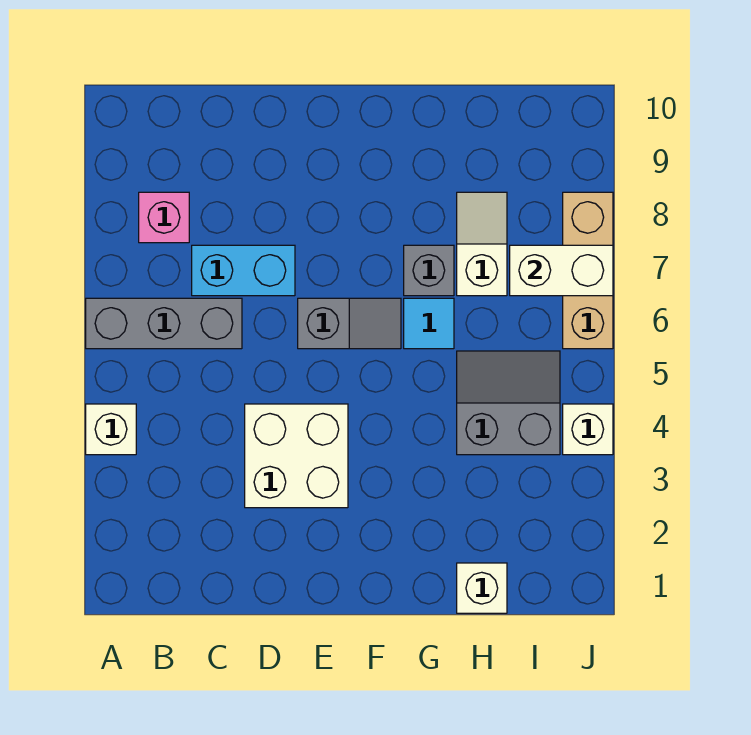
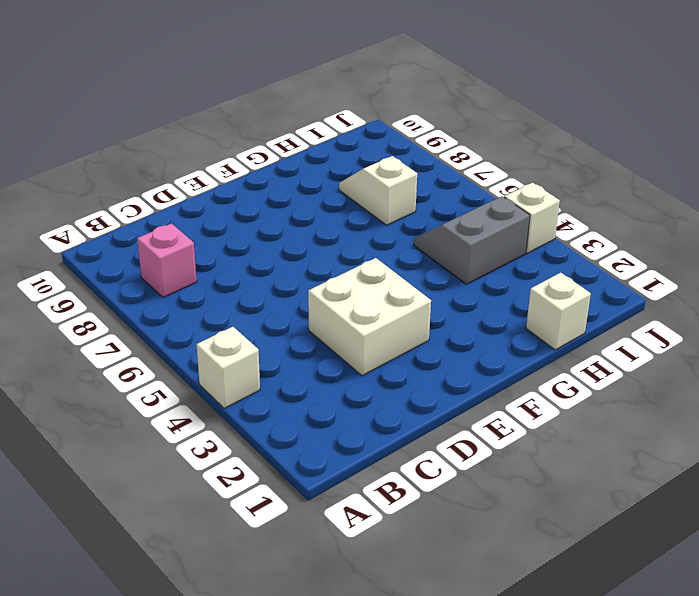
none -> grey 1x3 brick [86,298,242,349]
none -> cyan 1x2 brick [192,245,295,296]
none -> grey 1x2 slope [298,298,401,349]

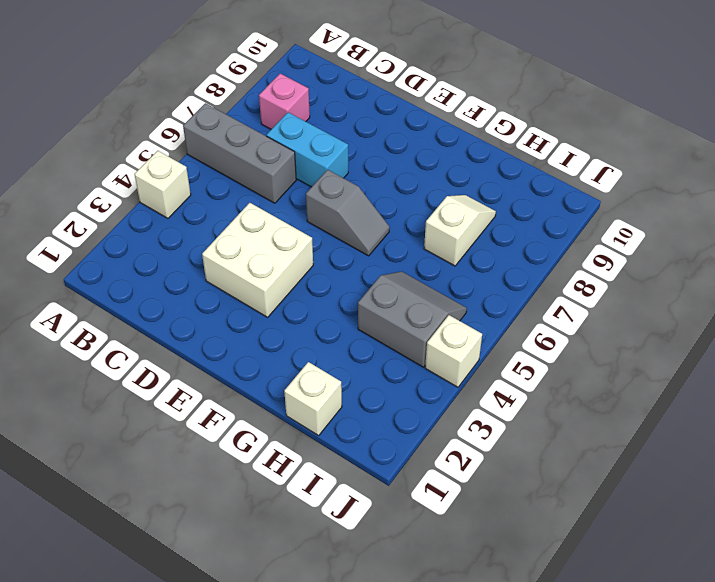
none -> cyan 1x1 tile [404,298,454,349]
none -> grey 1x1 brick [404,245,454,296]
none -> tan 1x3 brick [563,192,613,349]

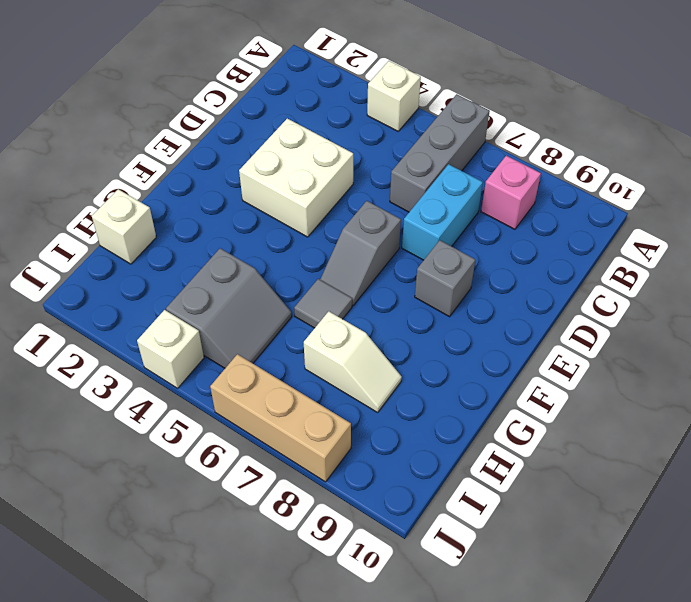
grey 1x1 brick [415,240,475,317] -> grey 1x1 brick moved to [404,245,454,296]
grey 1x1 tile [294,279,352,328] -> cyan 1x1 tile [404,298,454,349]
none -> white 1x2 brick [510,245,613,296]

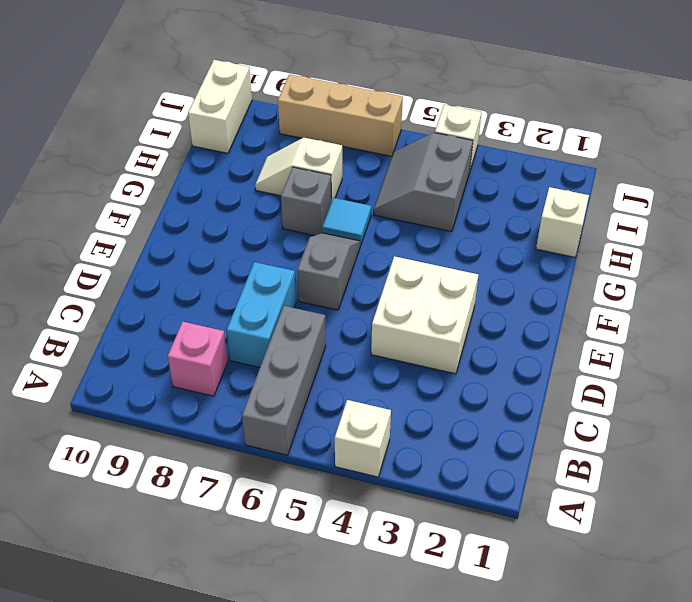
white 1x2 brick [188,60,252,153] -> white 1x2 brick moved to [510,245,613,296]

